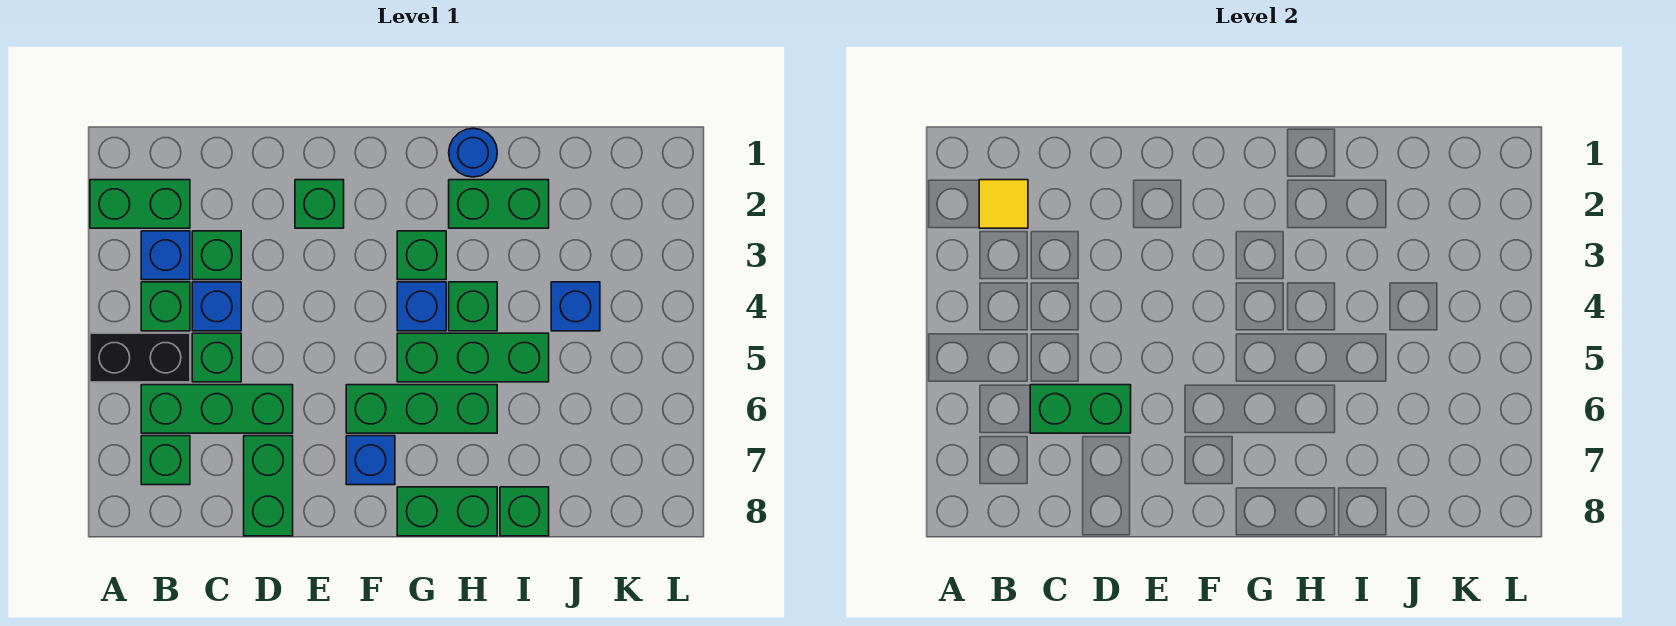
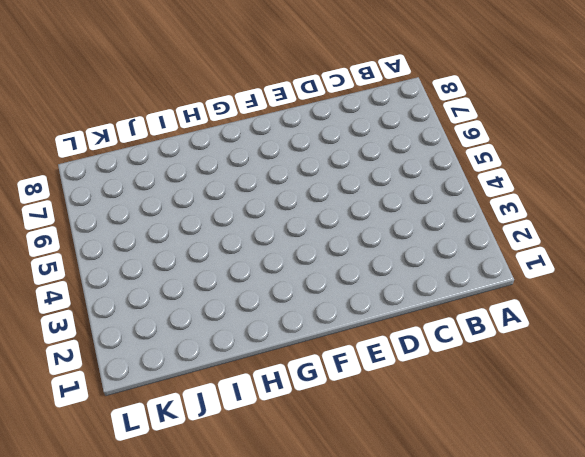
none -> green 1x2 brick [90,180,190,228]
none -> black 1x2 brick [90,333,190,382]
none -> blue 1x1 brick [141,231,190,280]

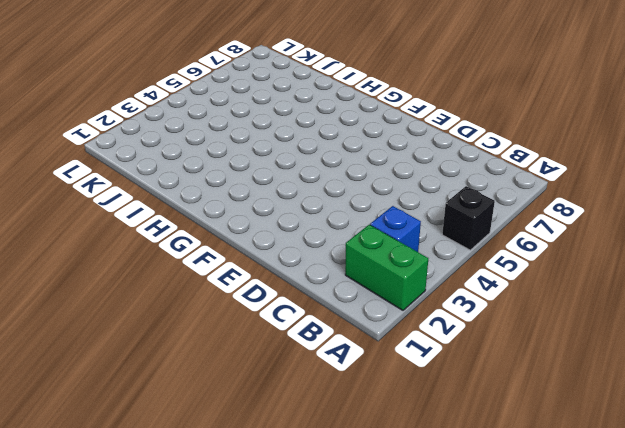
black 1x1 brick [442,186,495,250] -> black 1x2 brick [90,333,190,382]
none -> green 1x1 brick [141,282,190,331]
none -> green 1x3 brick [141,385,293,433]
none -> green 1x1 brick [141,436,190,485]

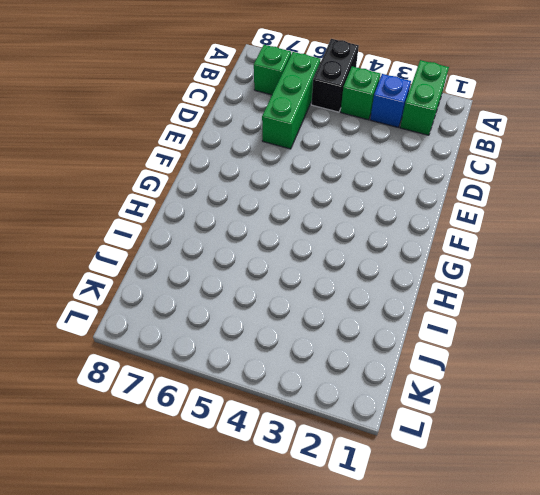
none -> green 1x1 brick [192,231,241,280]
none -> blue 1x1 brick [192,282,241,331]
none -> green 1x1 brick [192,333,241,382]

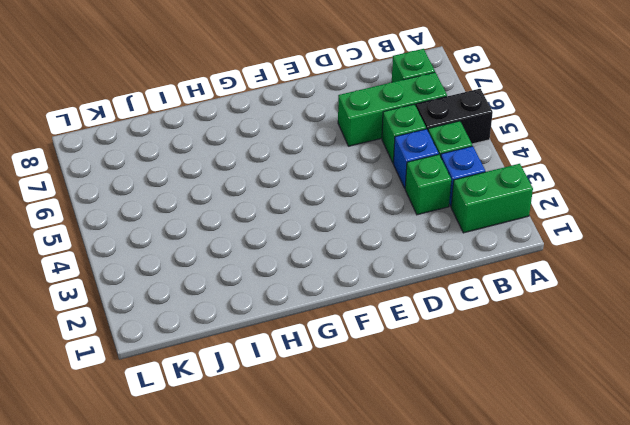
none -> green 1x2 brick [244,436,293,536]
none -> green 1x1 brick [295,180,344,228]
none -> green 1x3 brick [346,385,497,433]

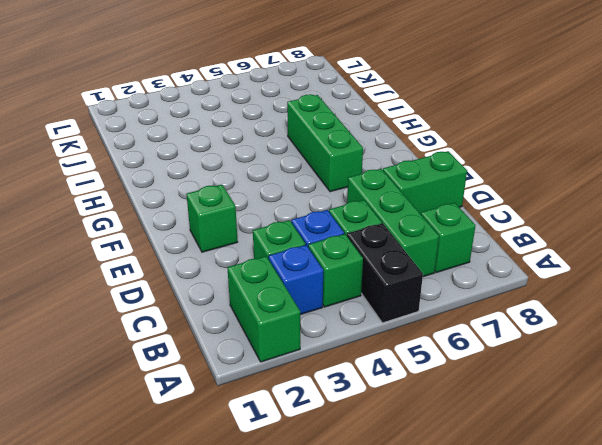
none -> blue 1x1 brick [346,436,395,485]
none -> green 1x1 brick [397,231,446,280]
none -> blue 1x1 brick [397,282,446,331]

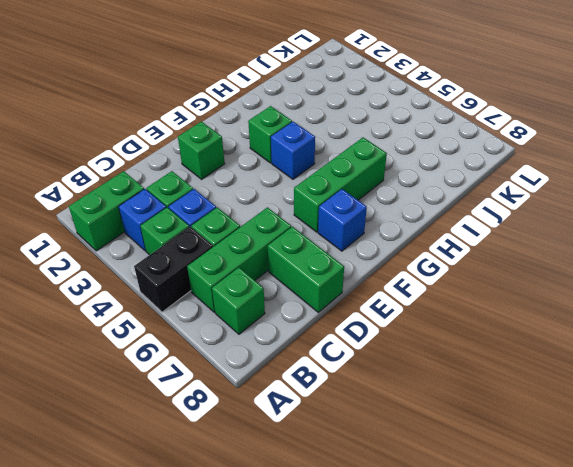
none -> green 1x3 brick [397,333,549,382]
none -> green 1x2 brick [397,487,497,536]
none -> blue 1x1 round brick [449,128,497,177]

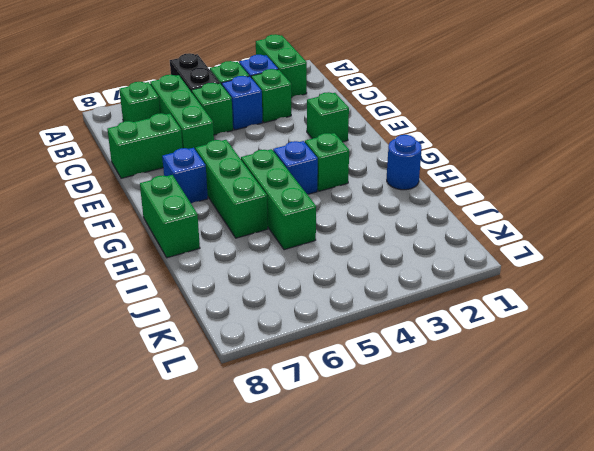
none -> green 1x2 brick [449,180,549,228]
none -> green 1x1 brick [449,282,497,331]
none -> green 1x1 brick [500,487,549,536]

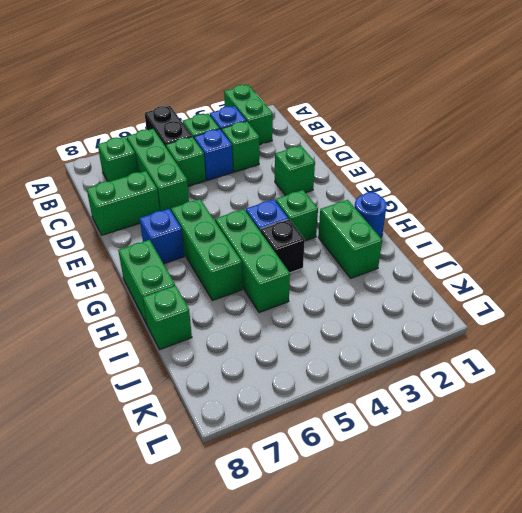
black 1x1 brick [260,219,305,273] -> green 1x1 brick [449,282,497,331]
none -> blue 1x1 brick [551,282,600,331]
none -> yellow 1x1 tile [979,180,1028,228]
none -> green 1x2 brick [1030,385,1131,433]

